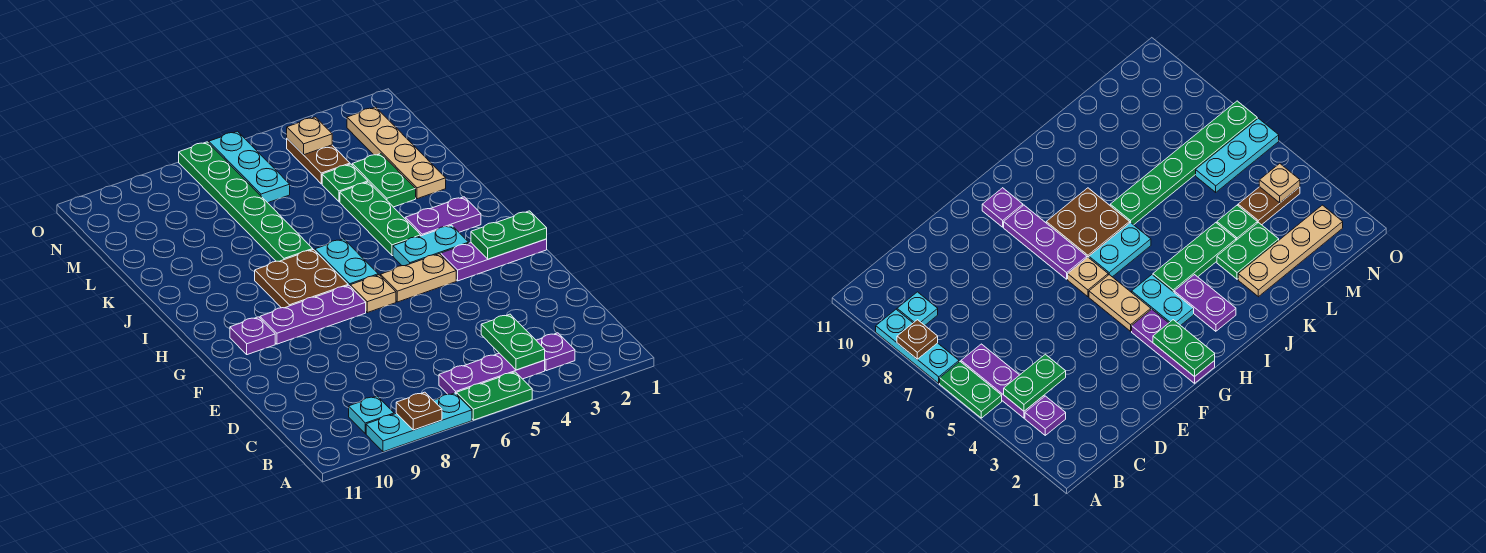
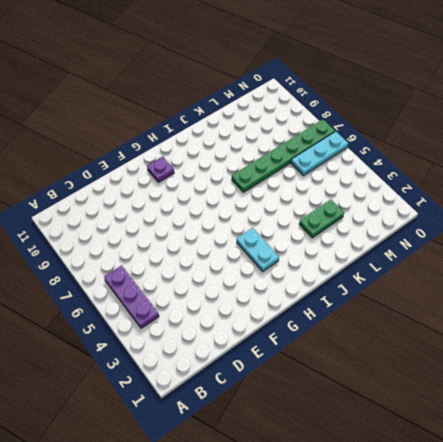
none -> green 1x2 plate [457,372,532,420]
none -> cyan 1x3 plate [366,393,472,452]
none -> purple 1x1 plate [536,333,575,371]

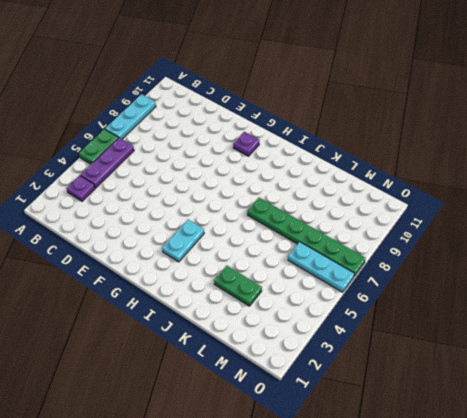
none -> cyan 1x1 plate [349,396,394,434]
none -> purple 1x3 plate [441,239,547,281]
none -> tan 1x2 plate [381,254,456,302]

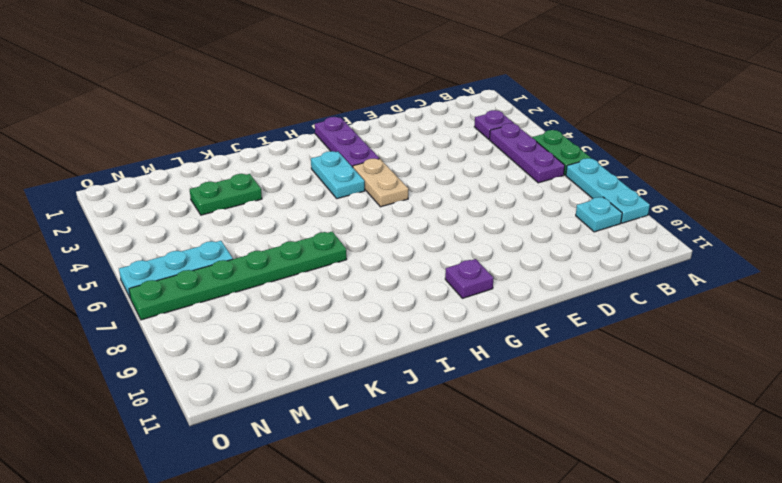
none -> tan 1x1 plate [350,275,396,313]
none -> purple 1x3 plate [260,285,366,344]
none -> cyan 1x2 plate [315,239,378,286]

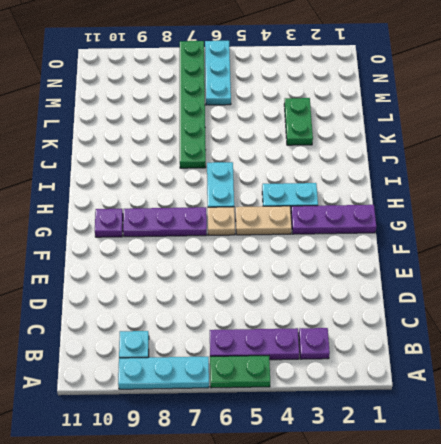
none -> brown 2x2 plate [255,250,348,308]
none -> purple 1x2 plate [405,197,481,236]
none -> green 1x3 plate [340,182,421,256]

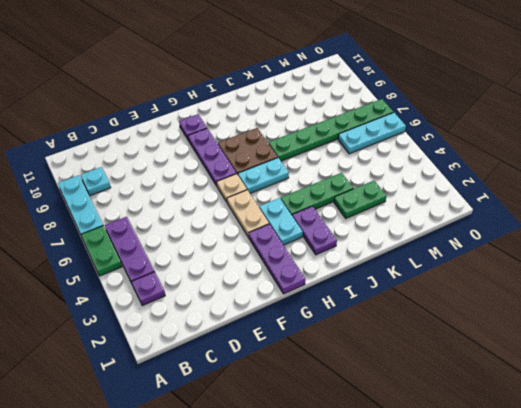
none -> tan 1x4 plate [347,107,446,199]
none -> green 1x1 plate [322,164,368,202]
none -> brown 1x2 plate [287,139,350,184]

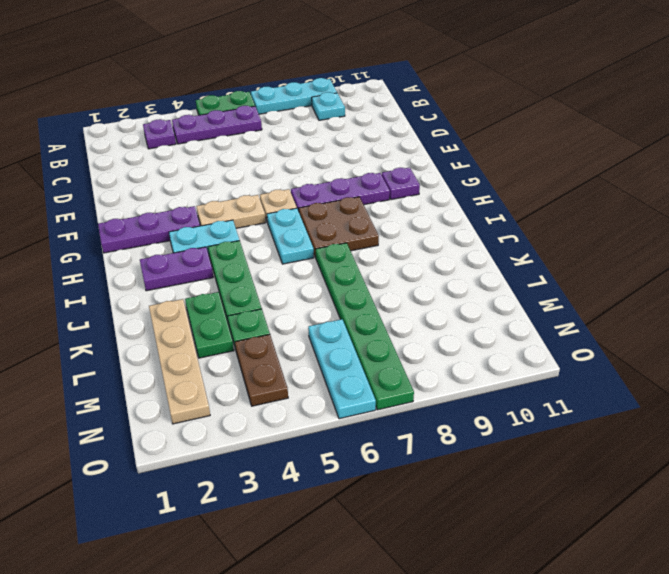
none -> brown 1x1 plate [396,392,442,430]
none -> green 1x2 plate [481,314,545,370]
none -> green 1x2 plate [471,211,547,259]

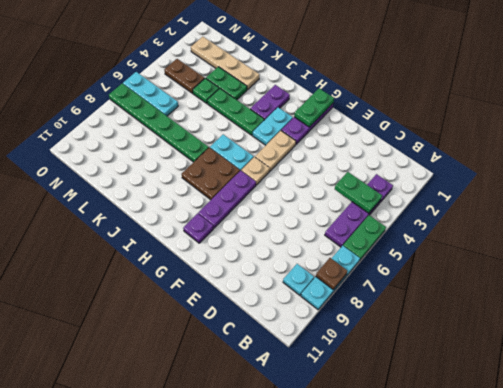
none -> tan 1x1 plate [287,117,332,155]

